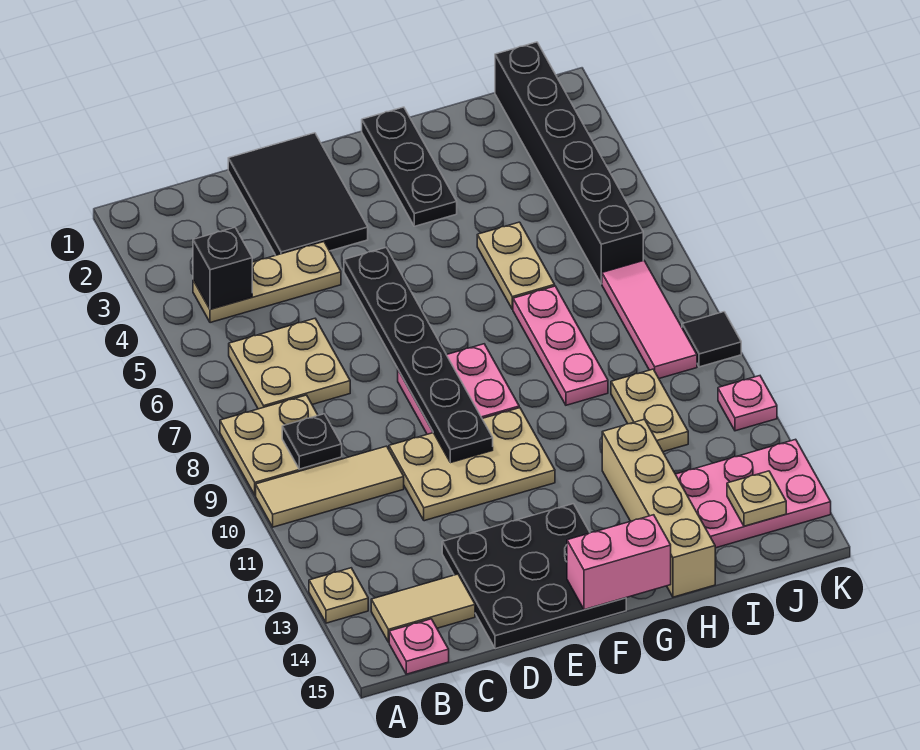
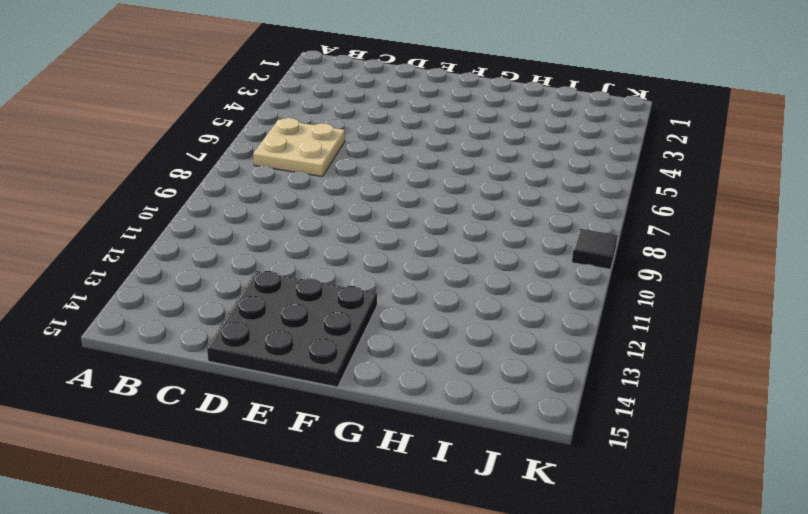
none -> tan 2x2 plate [220,395,342,495]
none -> tan 1x3 tile [256,446,404,527]
none -> tan 1x1 plate [309,568,368,623]

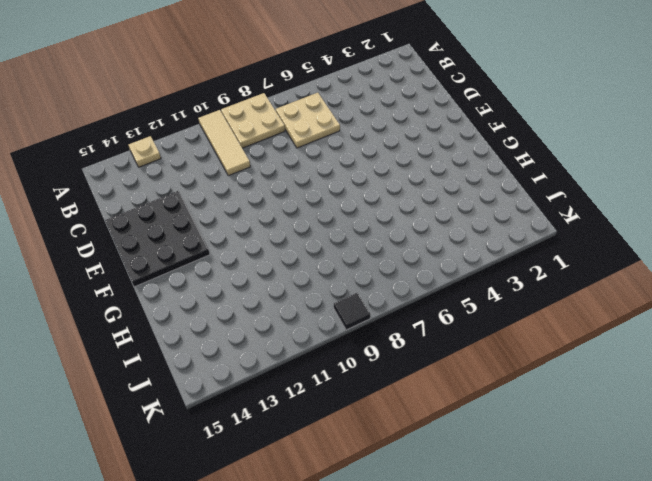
none -> tan 1x3 plate [193,242,341,323]
none -> tan 1x2 tile [371,574,475,642]
none -> pink 1x1 plate [389,619,449,674]

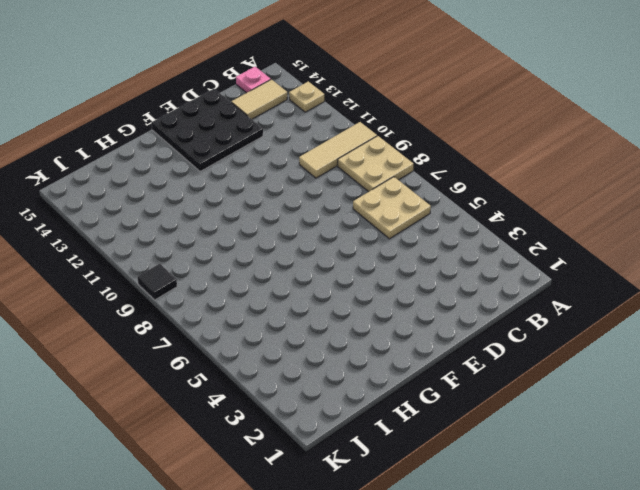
none -> tan 1x3 plate [193,242,341,323]
none -> black 2x3 tile [228,133,368,255]
none -> tan 2x3 plate [389,408,555,521]

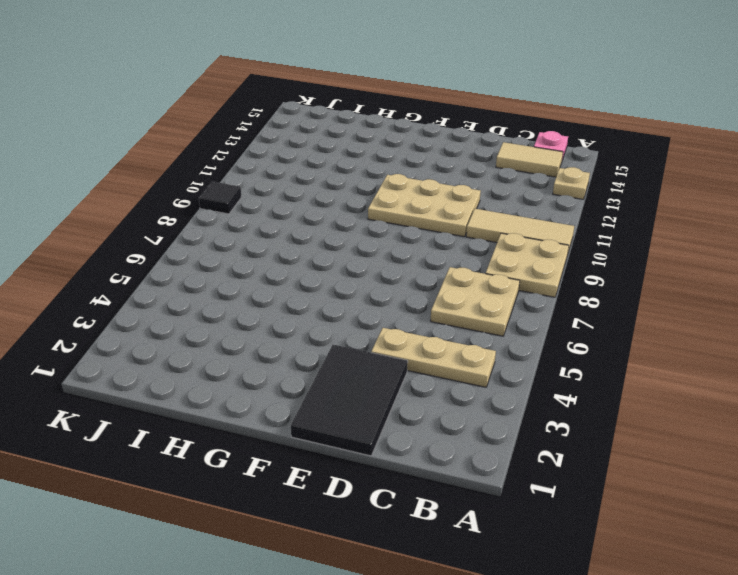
none -> black 3x3 plate [442,504,626,649]
none -> pink 2x2 plate [398,344,519,434]
none -> black 1x3 plate [362,107,457,226]

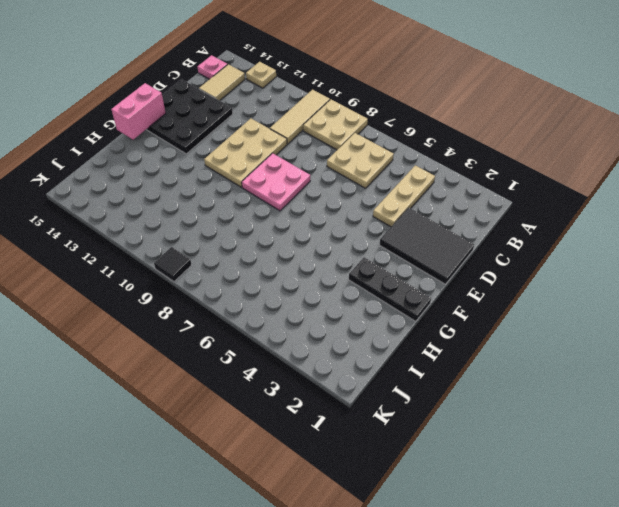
none -> tan 1x2 plate [477,222,555,309]
none -> pink 1x3 plate [513,286,608,405]
none -> tan 1x4 brick [602,419,715,597]

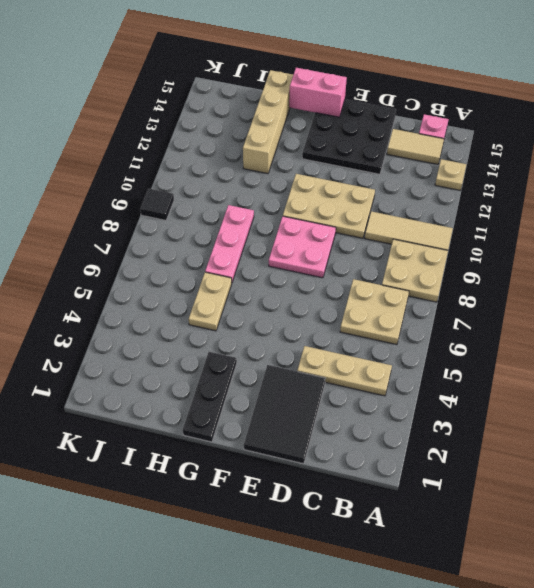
none -> tan 1x2 plate [611,369,688,452]
none -> pink 2x3 plate [676,439,831,548]
none -> black 1x6 brick [495,42,643,284]

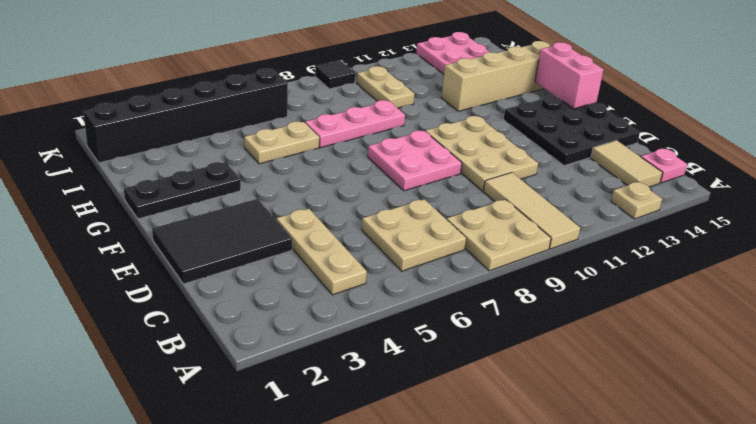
tan 1x2 plate [357,66,414,108] -> tan 1x2 plate turned to [611,369,688,452]
none -> pink 1x3 tile [602,261,697,378]
none -> pink 1x1 plate [718,376,777,431]
none -> black 1x1 brick [193,227,252,309]

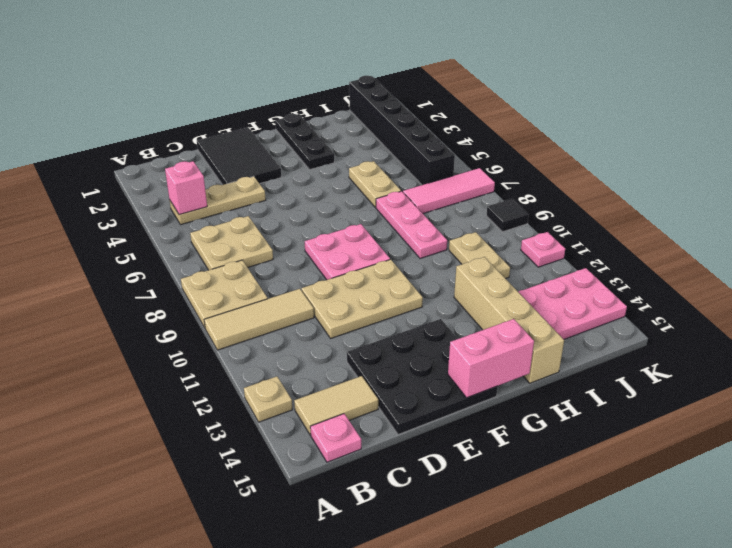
pink 1x1 brick [165,161,207,215] -> black 1x1 brick [193,227,252,309]
pink 1x3 tile [403,168,495,213] -> pink 1x3 tile turned to [602,261,697,378]
none -> black 1x1 plate [282,414,342,469]
none -> black 1x6 plate [344,247,493,463]
none -> tan 1x1 plate [727,471,786,526]

